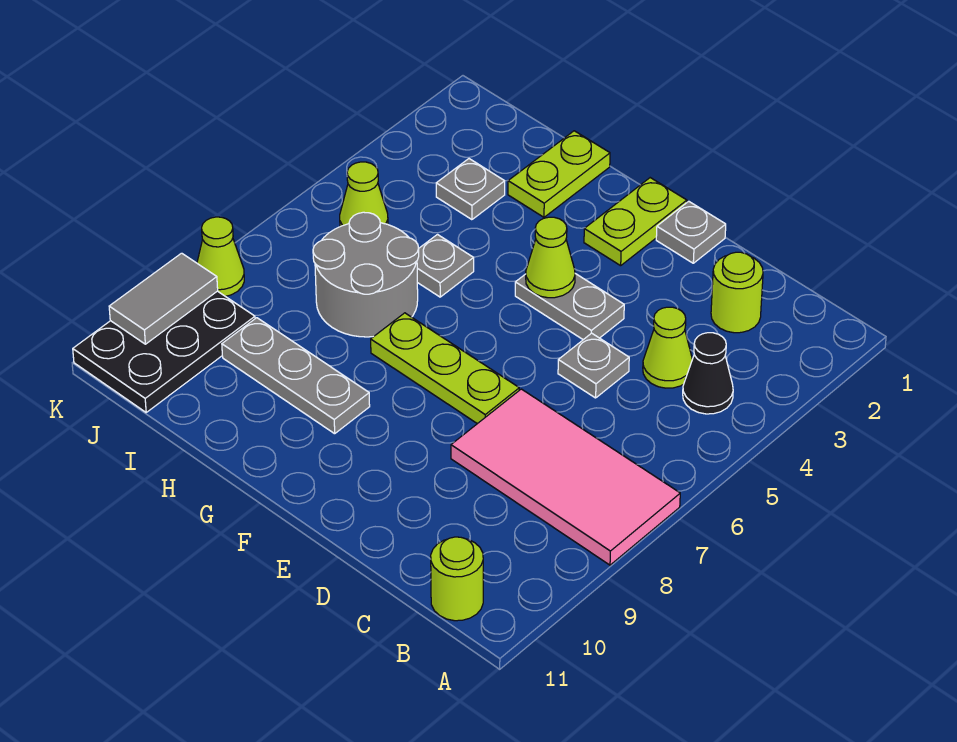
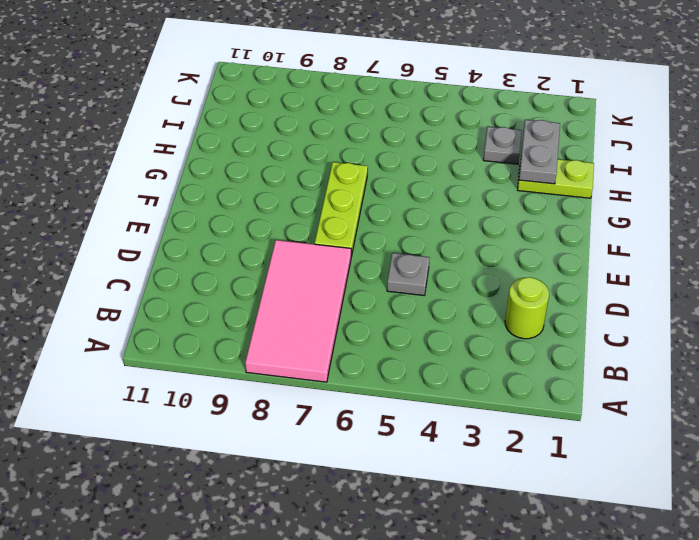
grey 1x2 plate [519,120,560,184] -> grey 1x2 plate moved to [515,274,624,340]
none -> black 1x1 cone [683,333,733,414]
none -> lime 1x1 round brick [431,537,483,621]
none -> lime 1x1 cone [643,307,692,388]

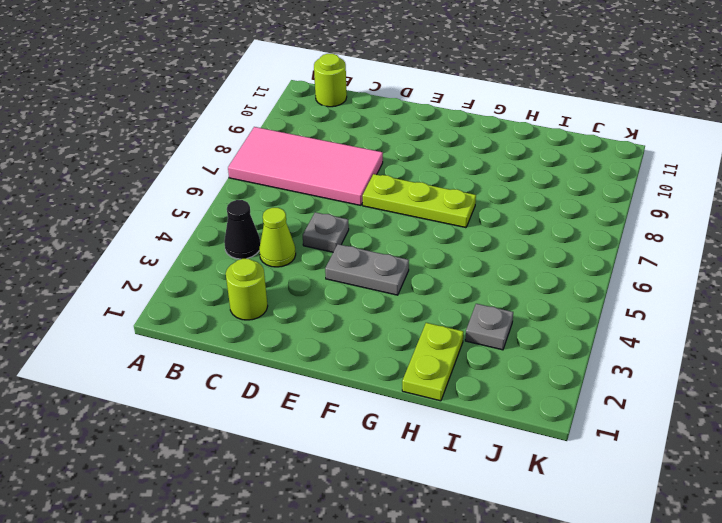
none -> grey 1x1 plate [656,201,726,263]
none -> lime 1x2 plate [584,178,687,266]
none -> grey 1x3 plate [222,318,370,434]

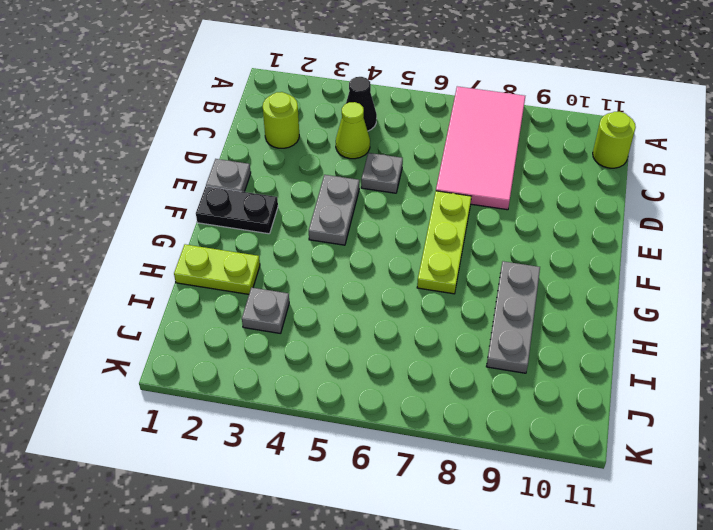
black 1x2 plate [196,186,278,234] -> lime 1x2 plate [584,178,687,266]
none -> grey 1x1 plate [417,235,474,297]
none -> grey 2x2 round brick [313,212,419,337]
none -> lime 1x1 cone [340,162,388,227]

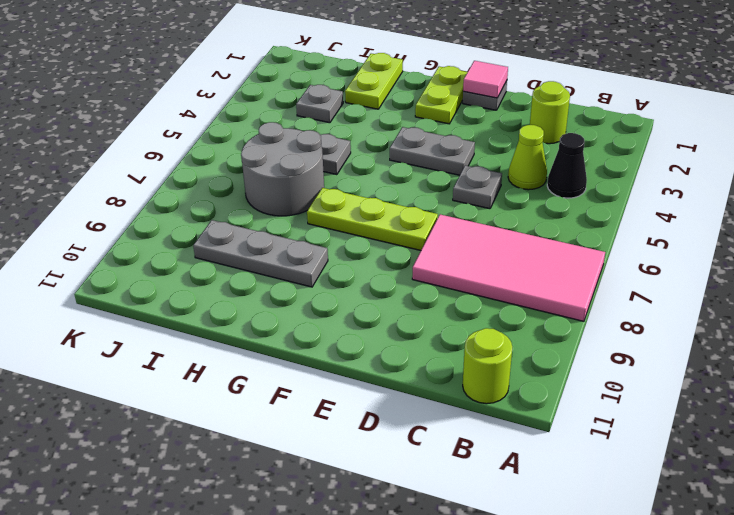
pink 1x1 tile [463,61,508,98] -> none
none -> lime 1x1 cone [340,162,388,227]
none -> black 2x3 plate [73,291,255,412]
none -> lime 1x1 cone [197,217,244,296]

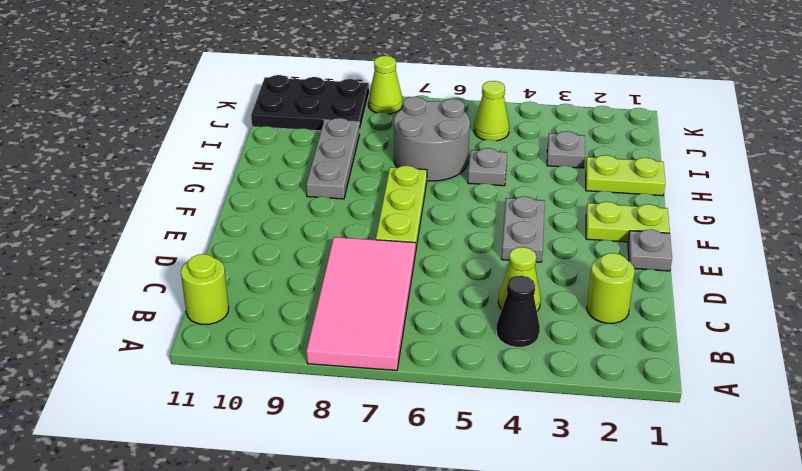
none -> grey 1x1 plate [558,333,629,398]
none -> lime 1x1 cone [526,217,575,298]
none -> grey 1x2 tile [109,253,218,344]

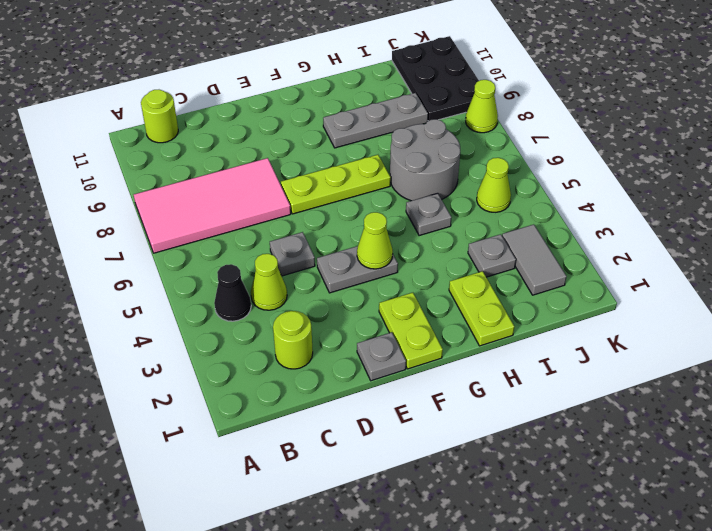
grey 1x2 tile [502,224,567,295] -> grey 1x2 tile moved to [109,253,218,344]

